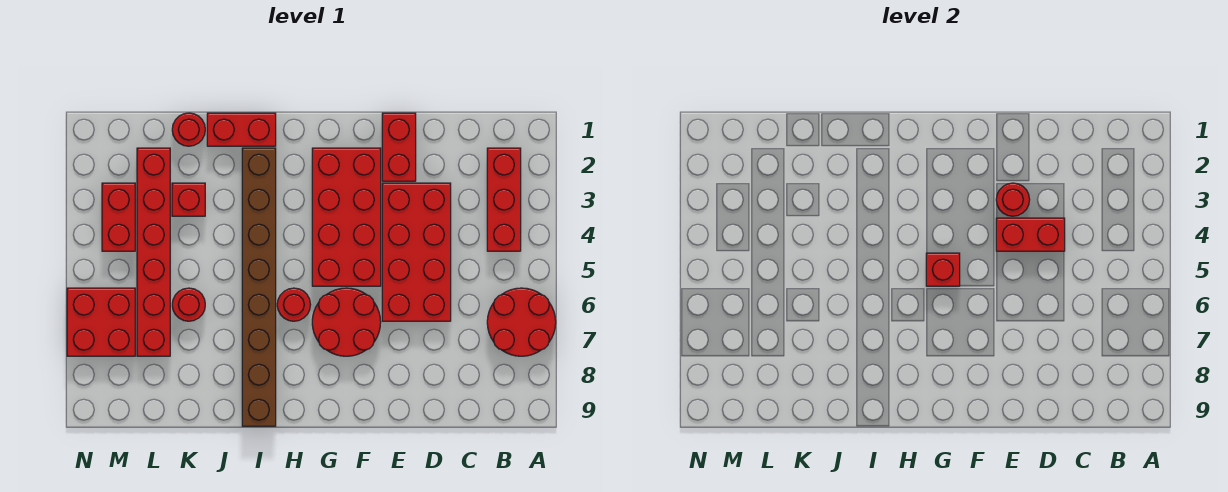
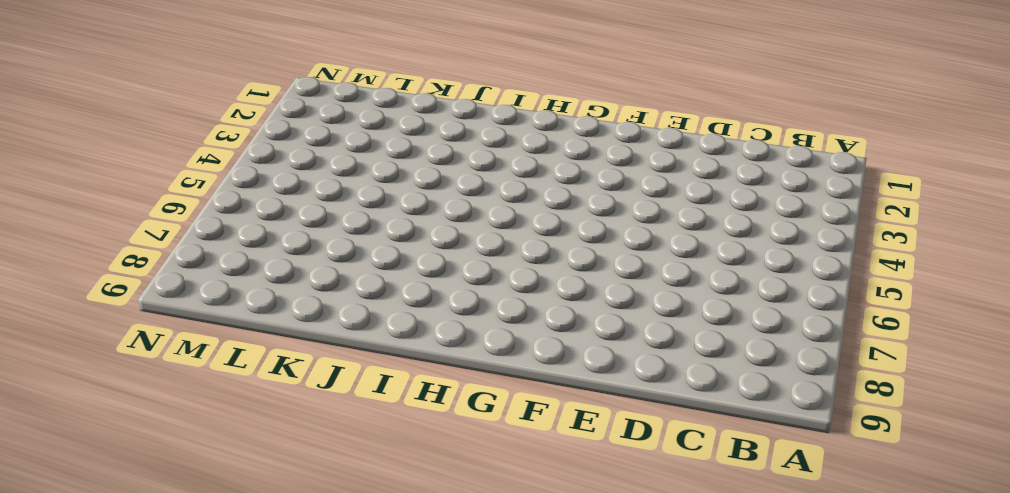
none -> red 2x2 round brick [487,288,556,356]
none -> red 1x3 brick [487,148,521,251]
none -> red 2x4 brick [382,183,451,321]

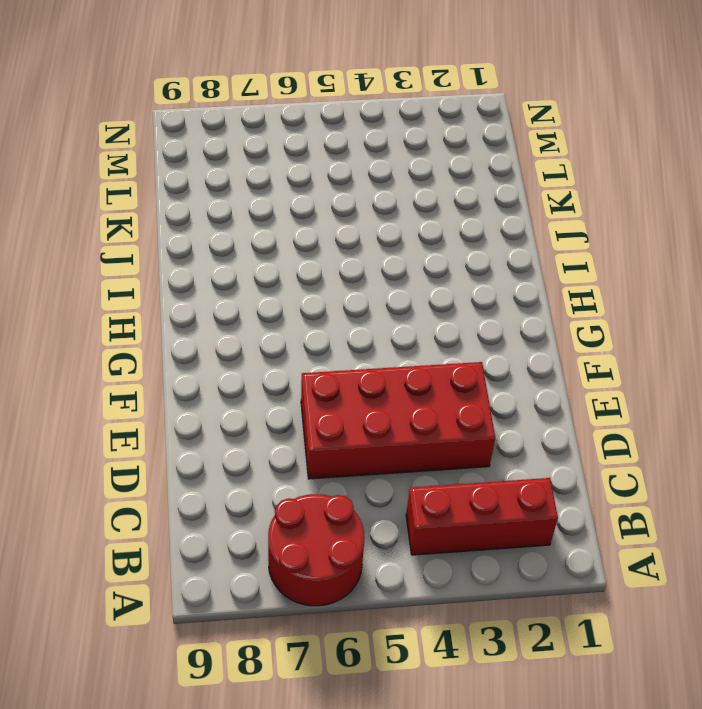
none -> red 1x2 brick [382,113,416,181]
none -> red 2x4 brick [312,148,381,286]
none -> red 2x2 round brick [312,288,381,356]

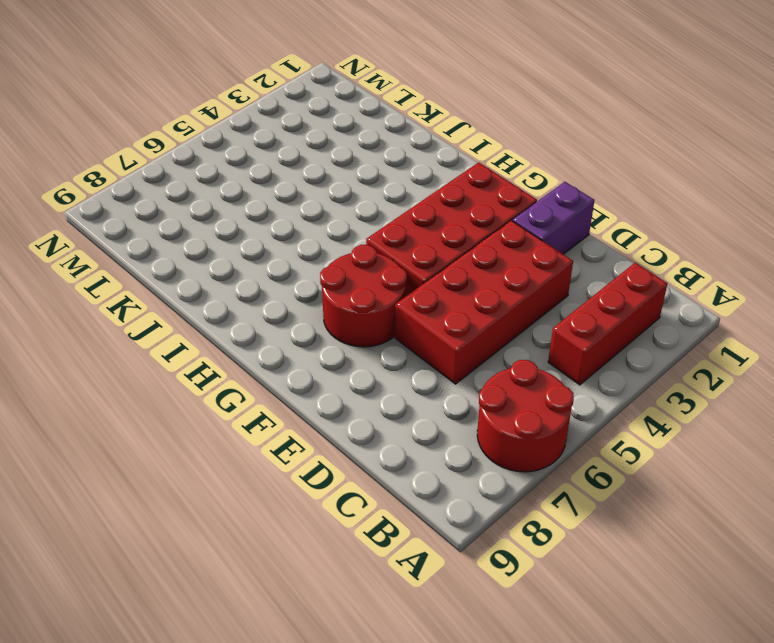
purple 1x2 brick [513,182,594,254] -> red 1x2 brick [382,113,416,181]
none -> red 1x1 round brick [277,288,311,321]
none -> red 1x2 brick [207,113,276,146]
none -> brown 1x8 brick [242,148,276,426]

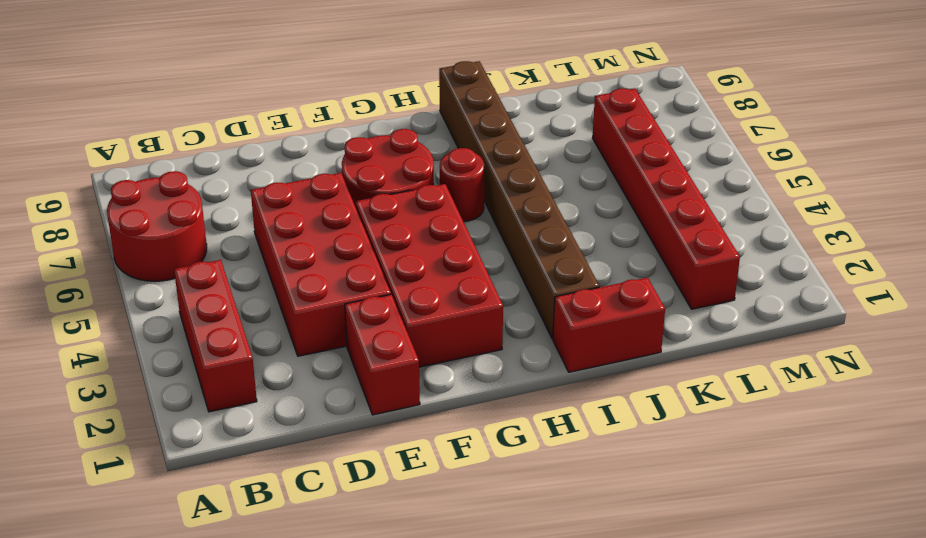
none -> red 1x1 round brick [172,113,205,146]
none -> red 1x1 brick [172,183,205,216]
none -> red 1x1 round brick [172,288,205,321]

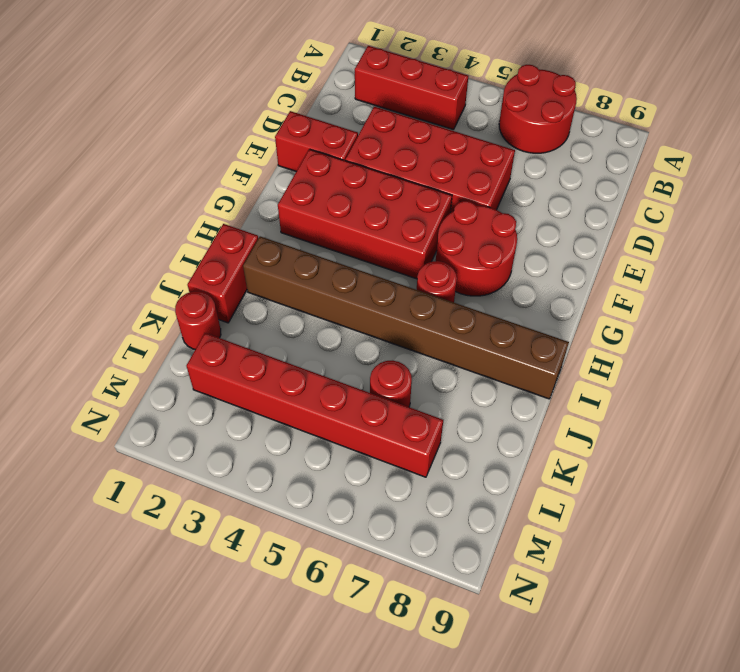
none -> red 1x1 brick [172,183,205,216]
none -> red 1x2 brick [102,183,135,251]
none -> red 2x2 brick [67,288,135,356]

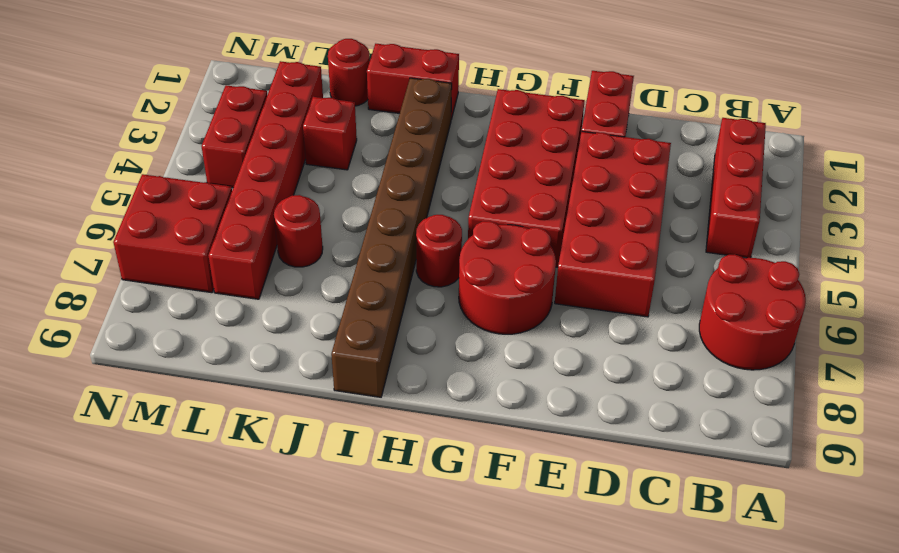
none -> red 1x2 brick [996,218,1065,251]
none -> red 1x1 round brick [996,183,1030,216]
none -> red 1x1 brick [926,253,960,286]

